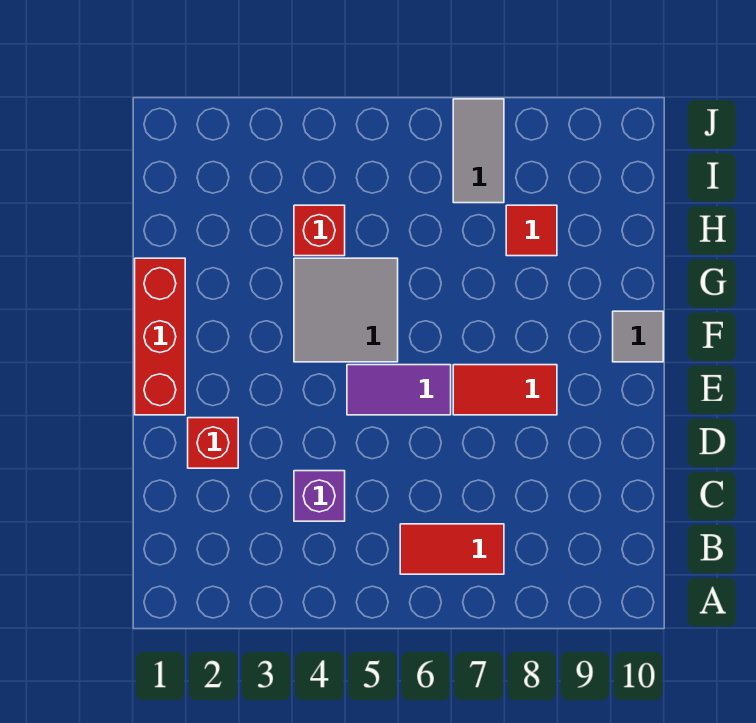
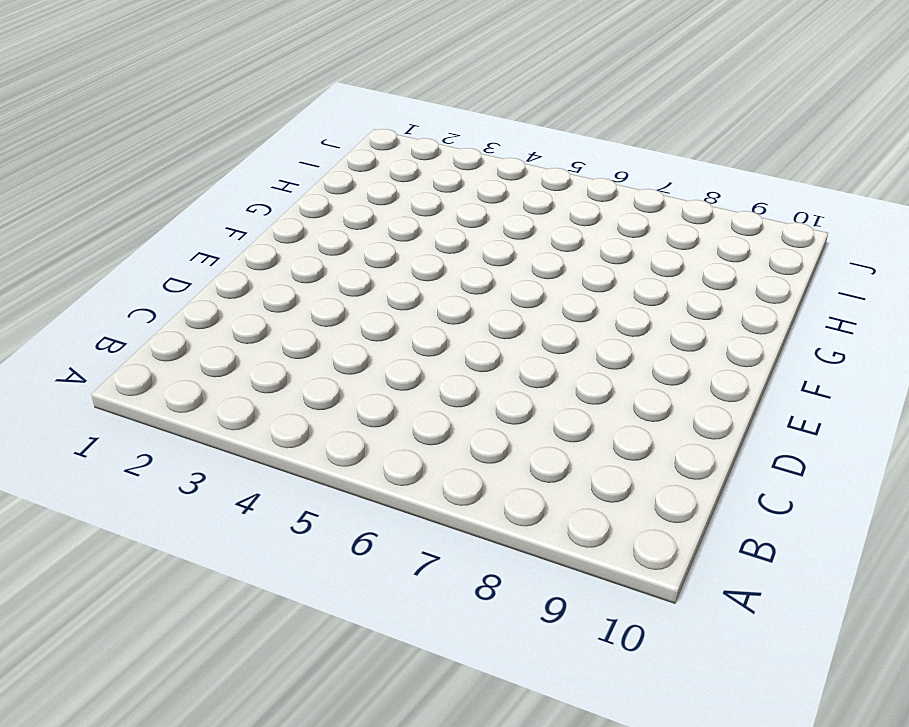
none -> red 1x2 tile [400,524,504,574]
none -> purple 1x1 brick [294,471,345,521]

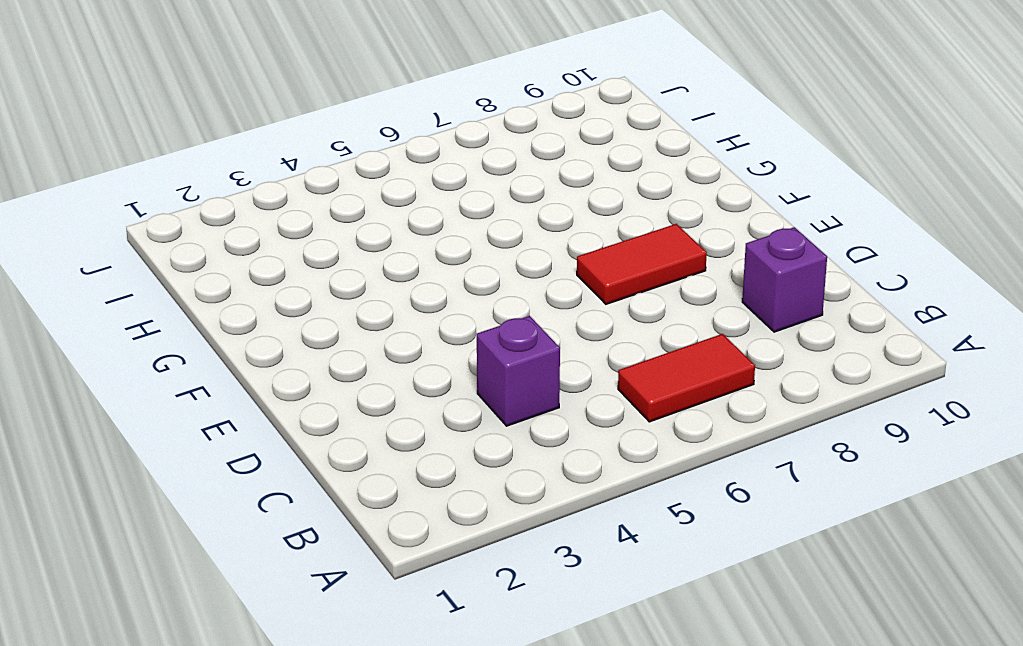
purple 1x1 brick [742,227,827,332] -> none
none -> red 1x1 brick [188,418,238,468]
none -> red 1x3 brick [135,258,185,415]

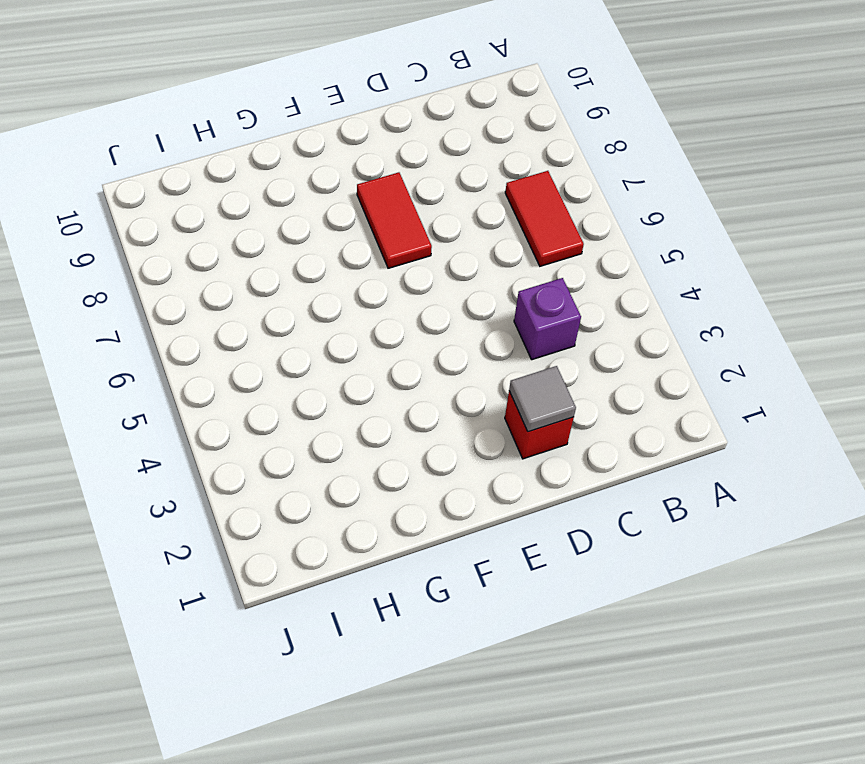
grey 1x1 tile [509,366,576,432] -> grey 1x1 tile moved to [613,311,663,362]
none -> red 1x3 brick [135,258,185,415]
none -> purple 1x2 tile [347,365,451,415]

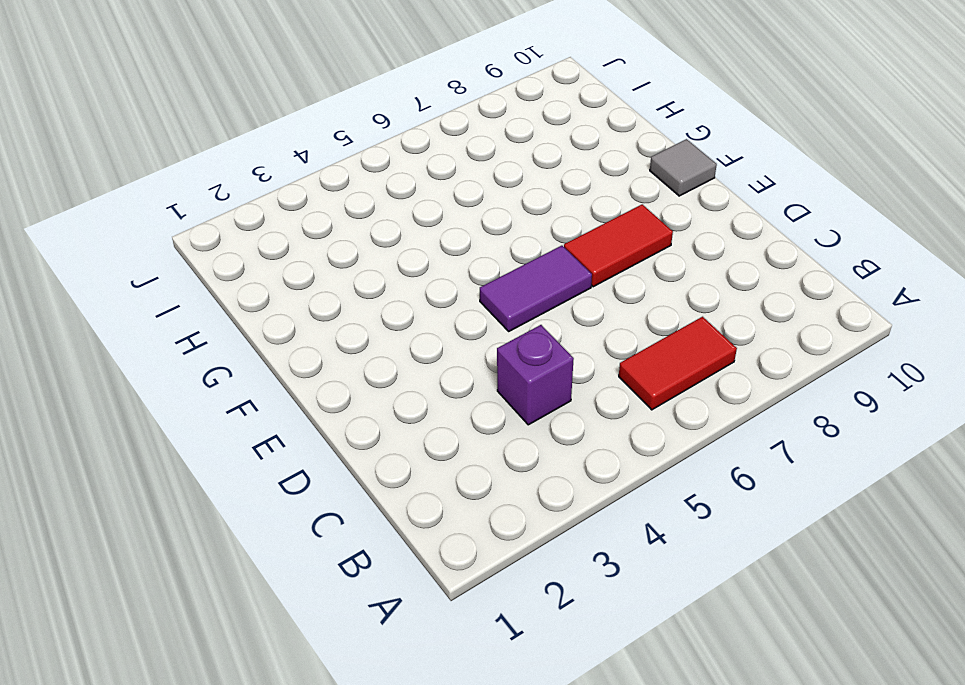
none -> red 1x1 brick [188,418,238,468]
none -> red 1x3 brick [135,258,185,415]

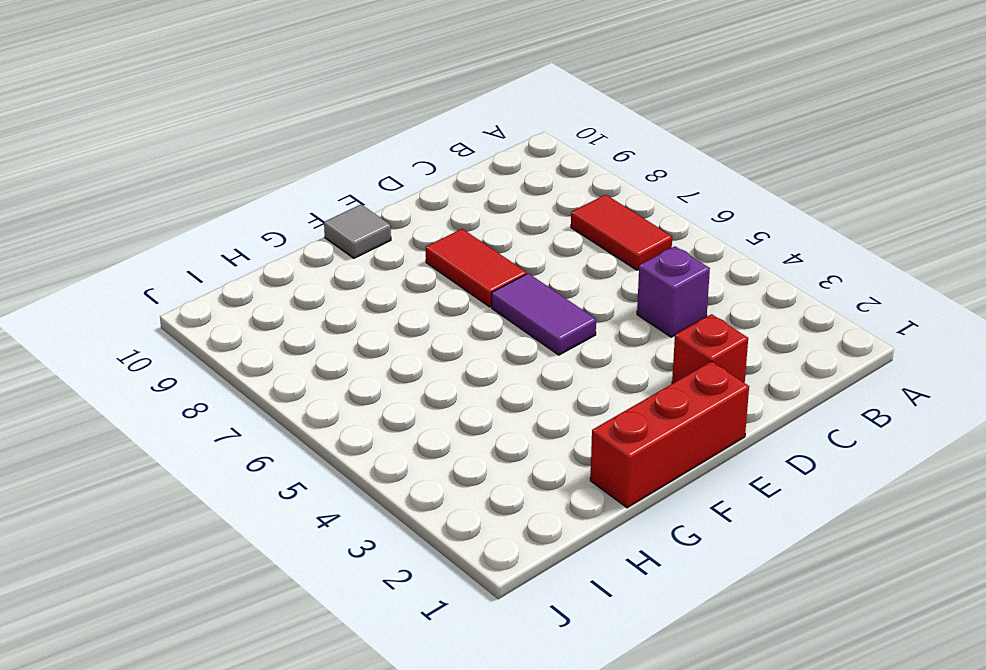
none -> grey 2x2 tile [294,258,398,362]
none -> red 1x1 brick [294,205,345,256]

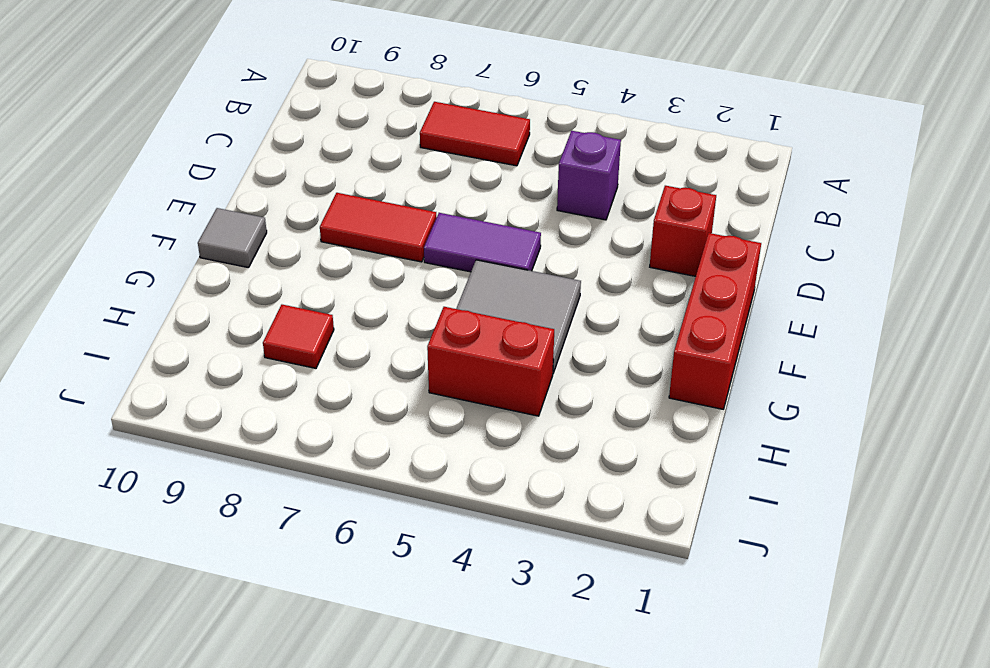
red 1x2 brick [427,307,554,416] -> red 1x1 brick [294,205,345,256]
none -> grey 1x2 tile [453,99,504,203]

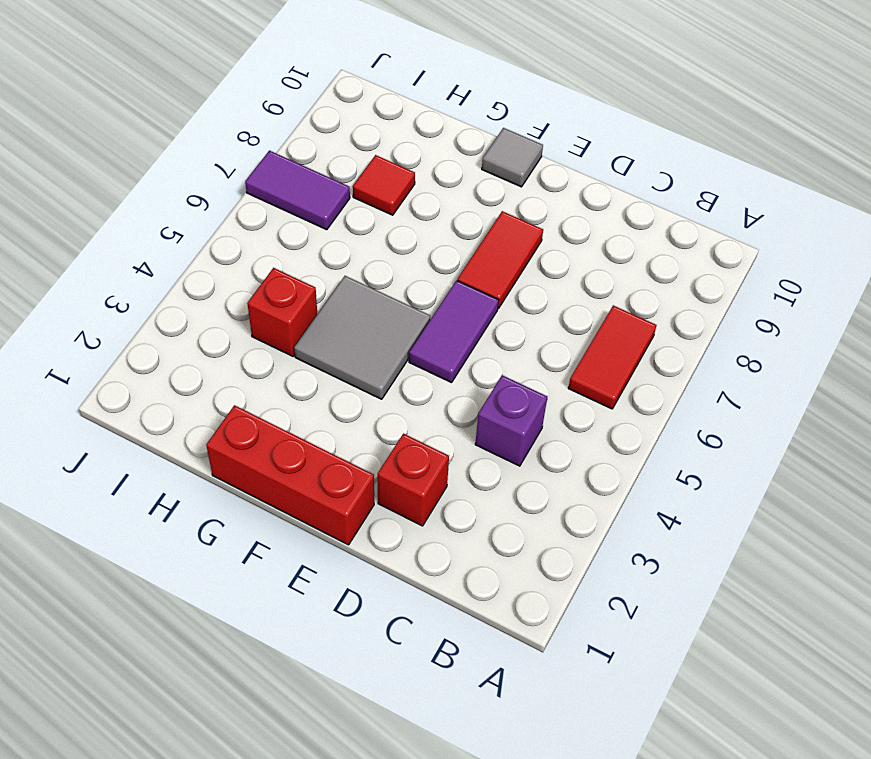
purple 1x2 tile [245,151,350,230] -> grey 1x2 tile [453,99,504,203]

